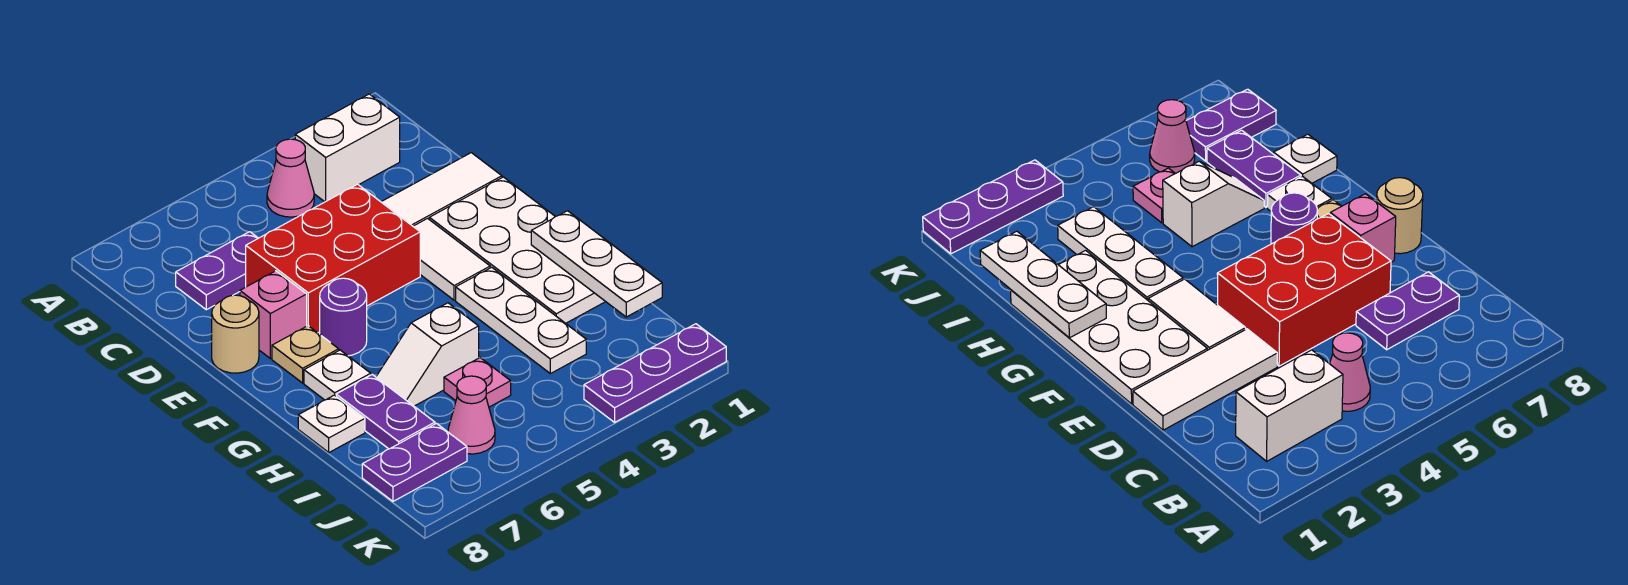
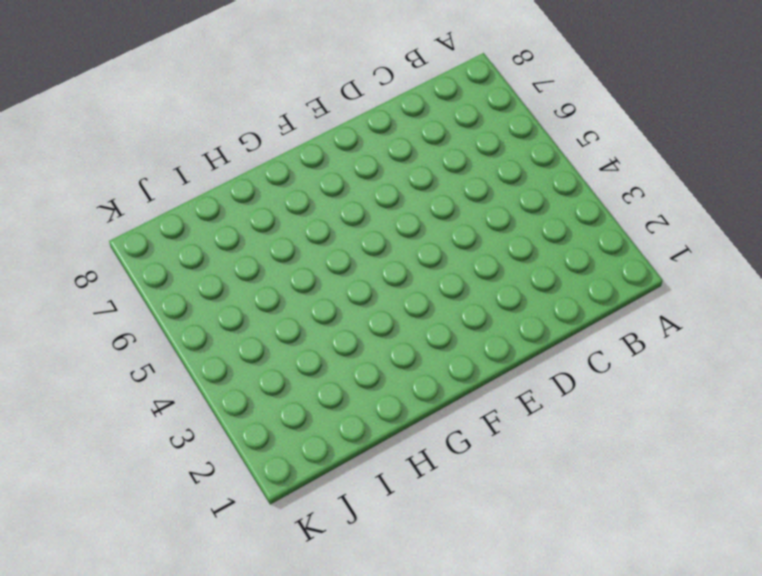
none -> white 1x2 brick [295,94,400,202]
none -> pink 1x1 cone [267,139,314,217]
none -> purple 1x2 plate [176,232,258,310]

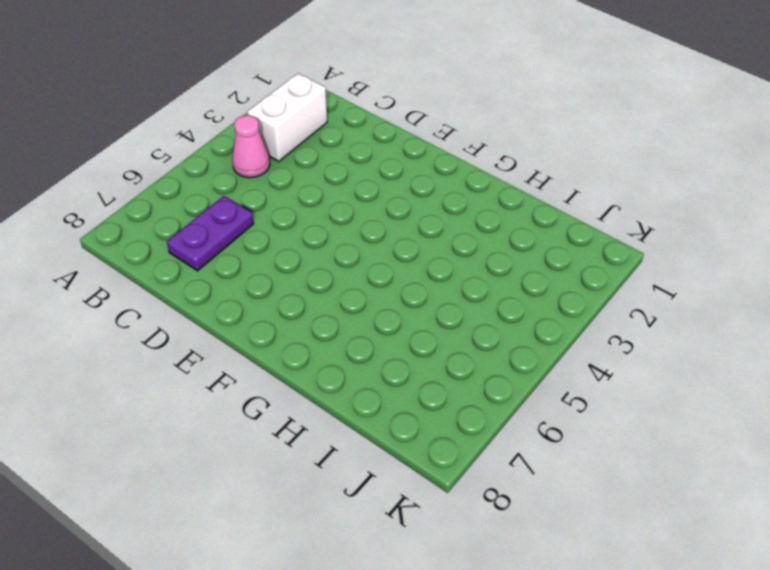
none -> white 1x3 tile [382,153,502,226]
none -> red 2x3 brick [246,184,420,333]
none -> white 2x4 plate [429,177,605,323]

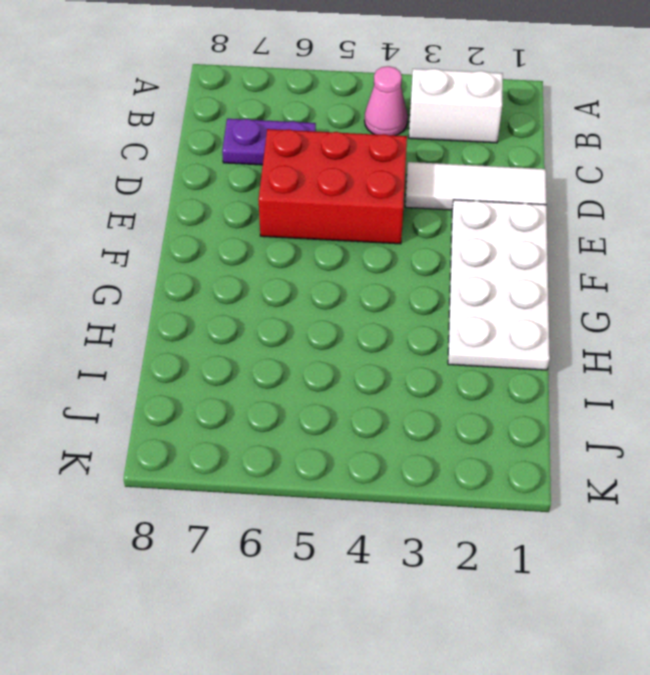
none -> white 1x2 tile [413,218,490,300]
none -> pink 1x1 brick [240,271,307,359]
none -> tan 1x1 round brick [212,295,259,373]

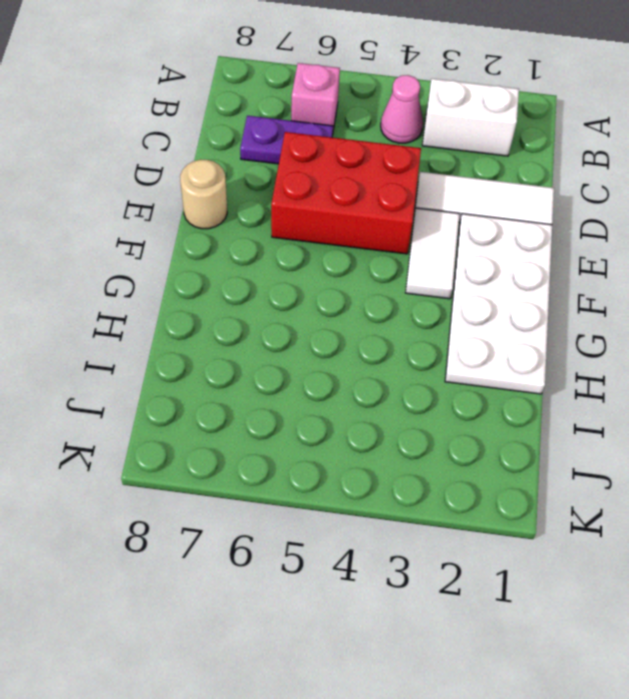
pink 1x1 brick [291,63,340,130] -> pink 1x1 brick moved to [240,271,307,359]
none -> purple 1x1 round brick [320,278,367,356]
none -> tan 1x1 plate [272,326,339,383]
none -> white 1x3 plate [456,267,586,374]

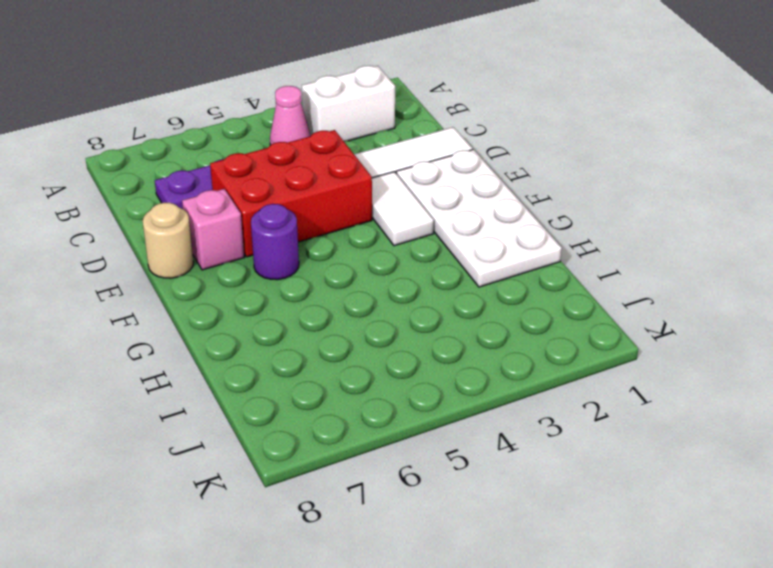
none -> tan 1x1 plate [272,326,339,383]
none -> white 1x3 plate [456,267,586,374]
none -> white 1x1 plate [304,350,371,400]

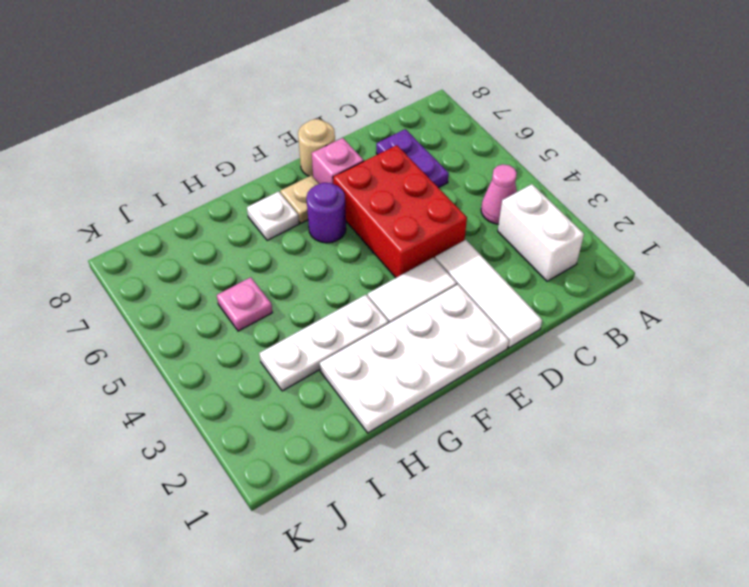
none -> white 1x2 slope [376,303,479,406]
none -> purple 1x2 plate [336,375,435,449]
none -> white 1x1 plate [298,395,365,452]

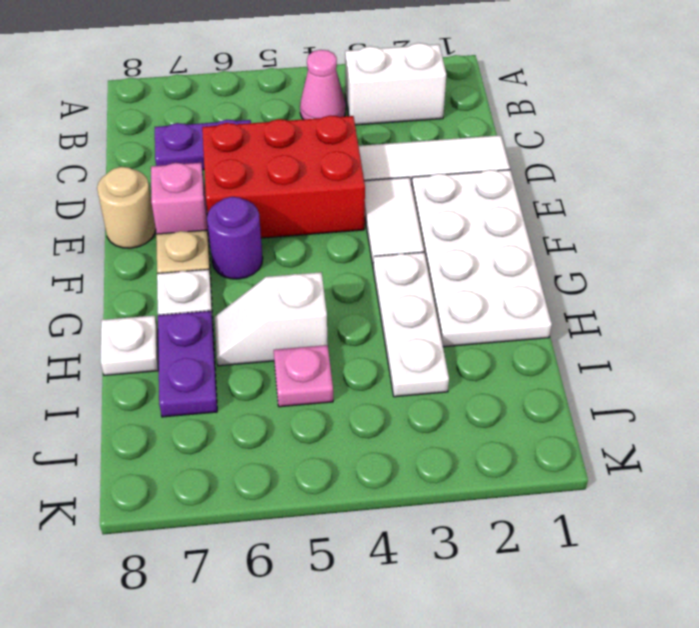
none -> pink 1x1 cone [448,376,495,454]
none -> purple 1x2 plate [362,423,467,501]
none -> purple 1x3 plate [584,324,726,422]

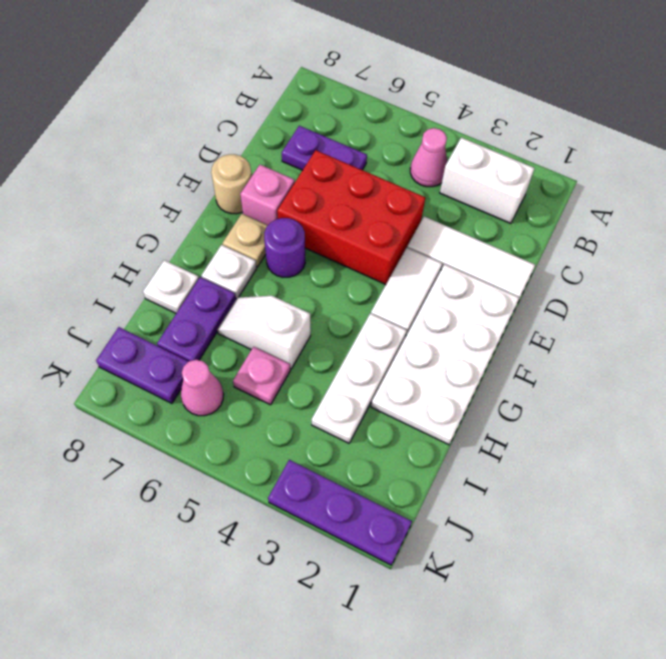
none -> white 1x3 plate [531,211,662,317]

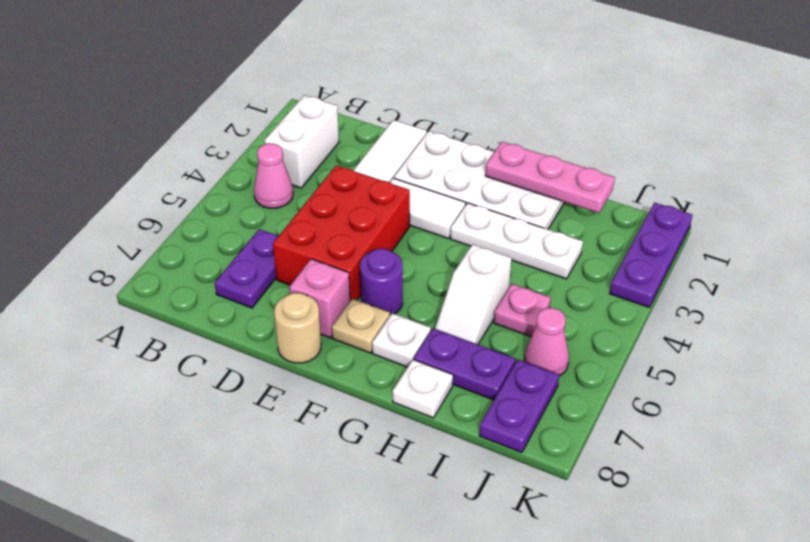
pink 1x3 plate [485,142,615,213] -> white 1x3 plate [531,211,662,317]

